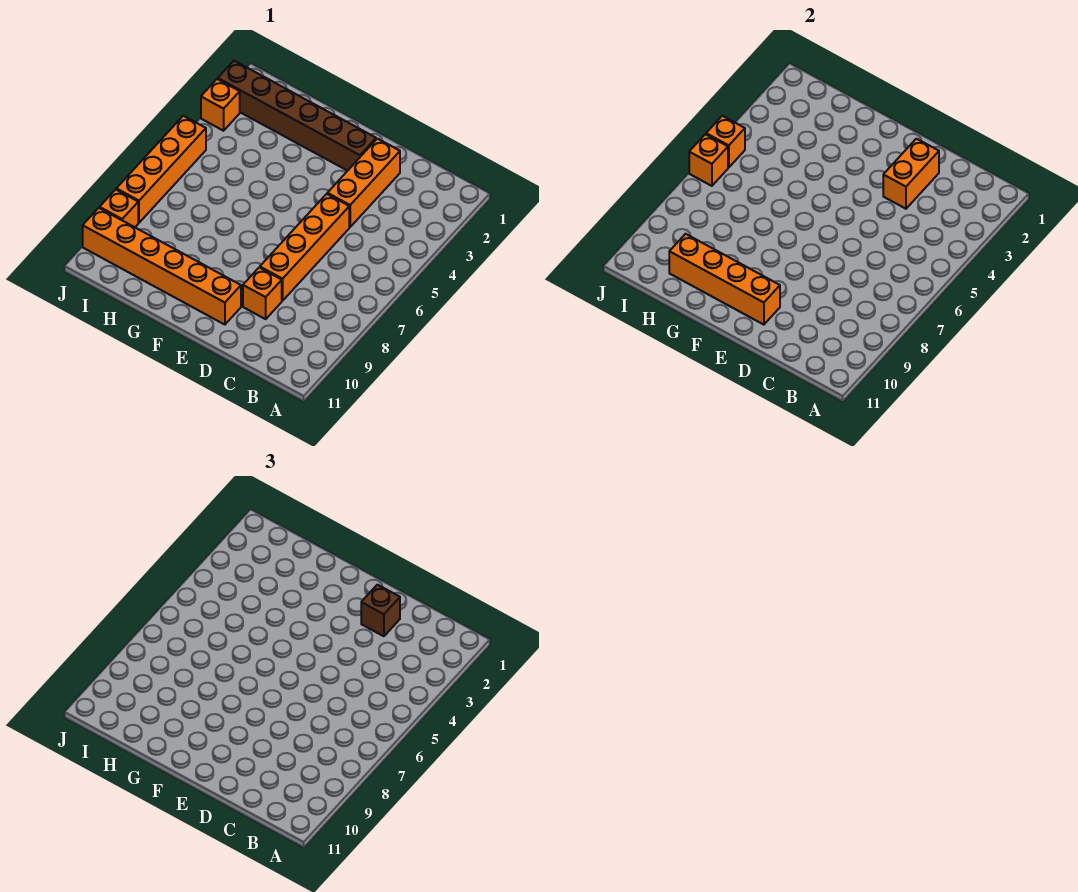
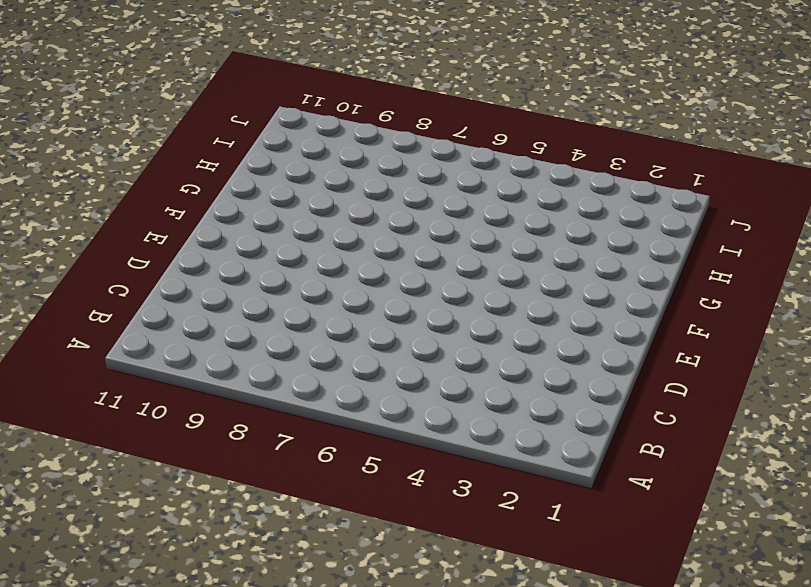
none -> orange 1x3 brick [327,139,400,227]
none -> orange 1x4 brick [260,194,349,301]
none -> orange 1x1 brick [243,268,282,319]

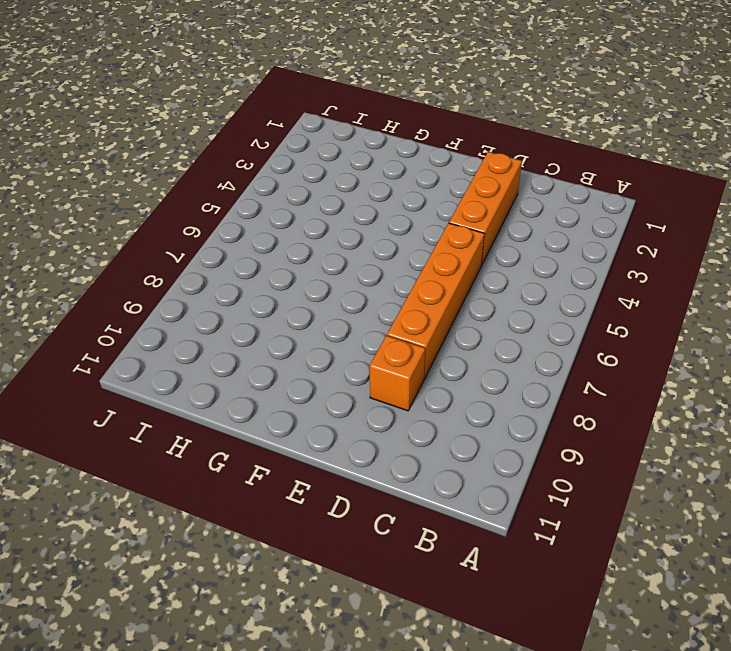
none -> brown 1x6 brick [218,61,376,171]
none -> orange 1x6 brick [83,208,241,325]
none -> orange 1x1 brick [201,79,240,131]

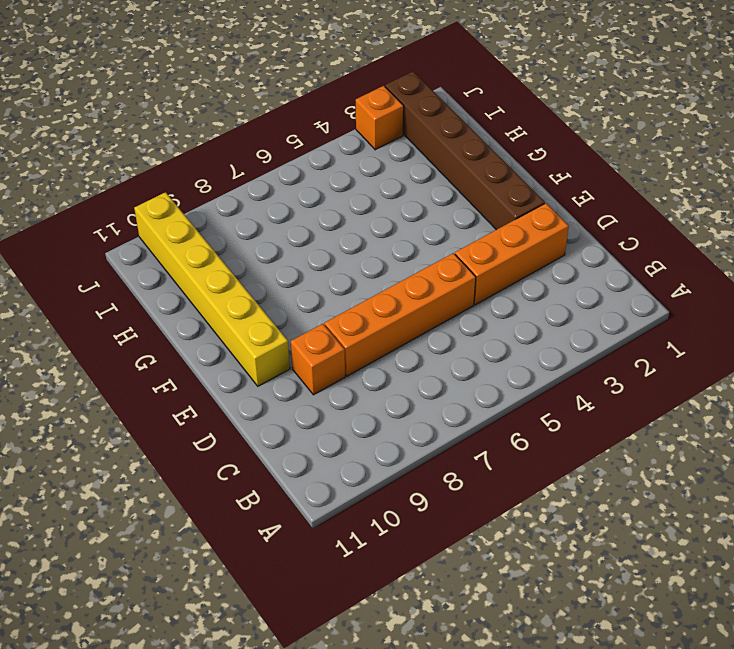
yellow 1x6 brick [134,192,290,386] -> orange 1x6 brick [83,208,241,325]
none -> orange 1x4 brick [116,116,206,223]
none -> orange 1x1 brick [100,189,138,227]
none -> orange 1x2 brick [883,139,939,209]

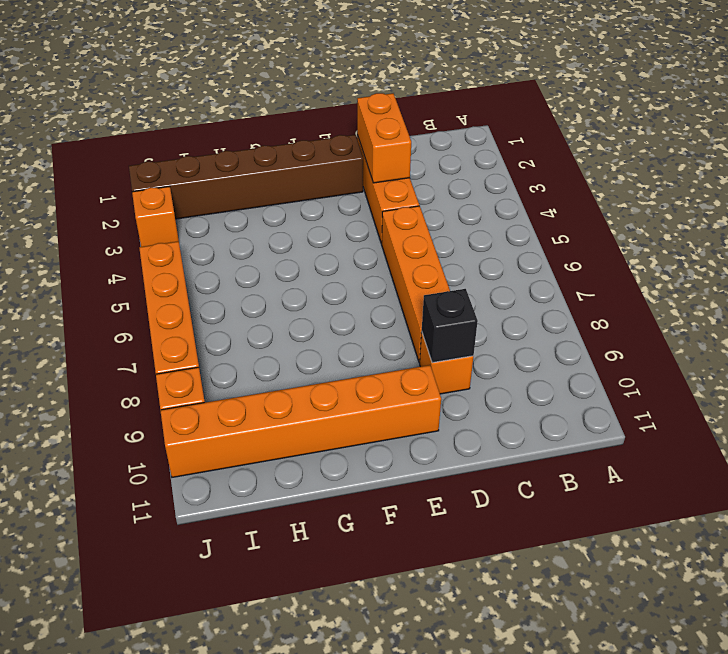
black 1x1 brick [422,289,478,363] -> none
none -> orange 1x4 brick [669,234,780,325]
none -> orange 1x1 brick [706,116,745,168]
none -> orange 1x1 brick [689,134,728,186]

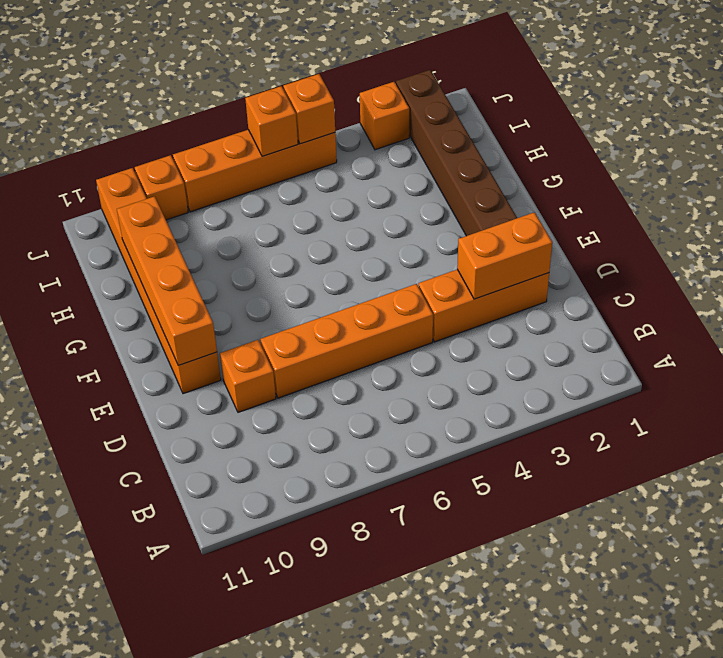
none -> brown 1x1 brick [361,585,400,636]

